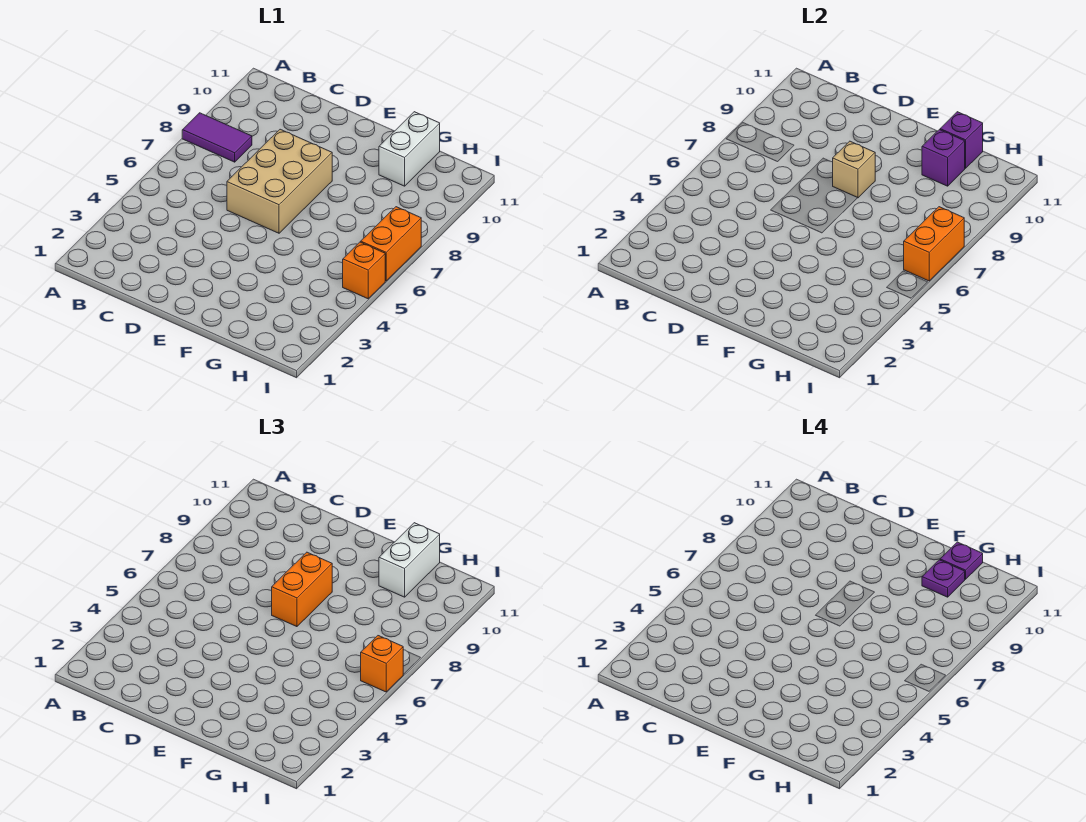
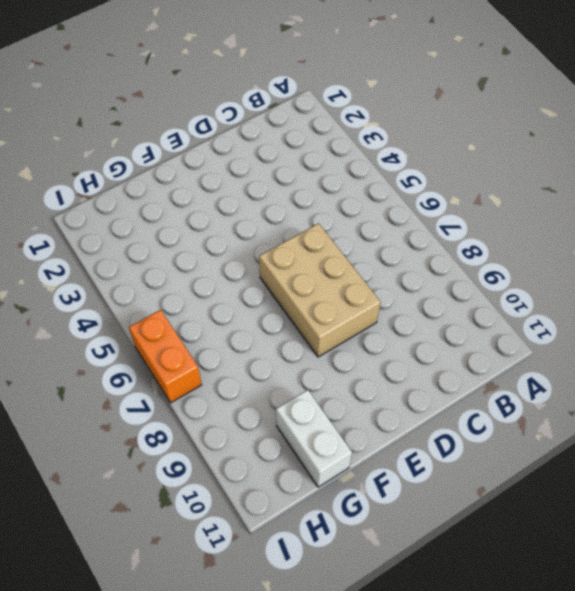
none -> purple 1x2 tile [182,113,252,162]
none -> orange 1x1 brick [343,242,385,299]
none -> tan 1x1 brick [833,141,875,198]

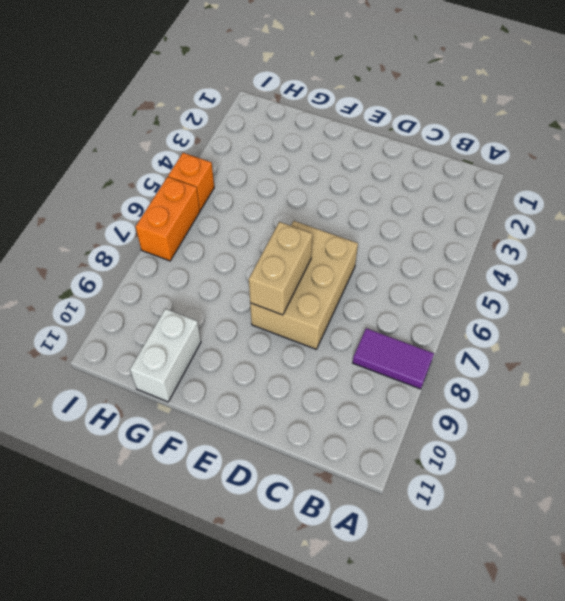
tan 1x2 brick [249,222,312,315] -> tan 1x1 brick [833,141,875,198]
none -> purple 1x1 brick [922,130,965,186]
none -> purple 1x1 brick [940,112,983,168]
none -> orange 1x2 brick [904,207,964,281]

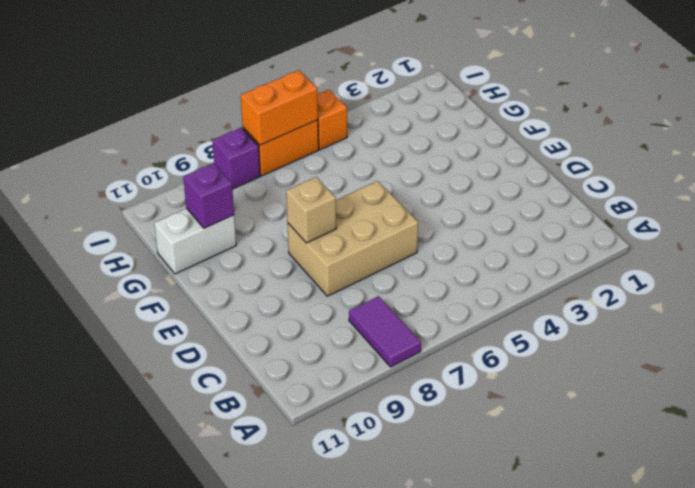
purple 1x1 brick [212,128,260,189] -> purple 1x1 brick moved to [940,112,983,168]
none -> orange 1x2 brick [272,552,332,627]
none -> white 1x2 brick [379,523,440,597]
none -> orange 1x1 brick [361,636,403,692]

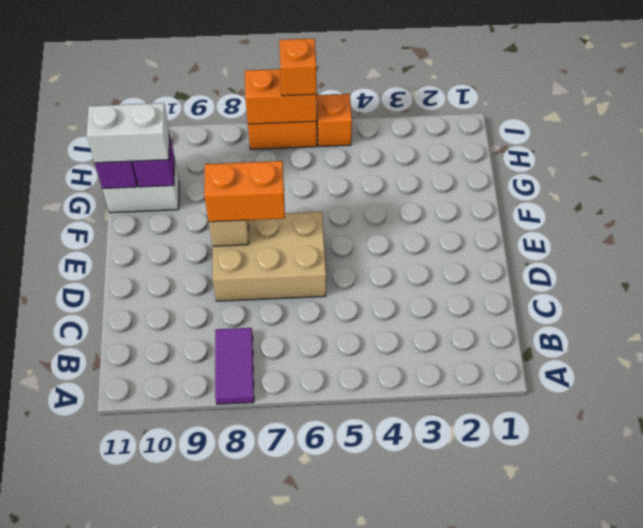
none -> purple 1x1 plate [922,560,965,597]
none -> purple 1x1 plate [940,542,983,579]

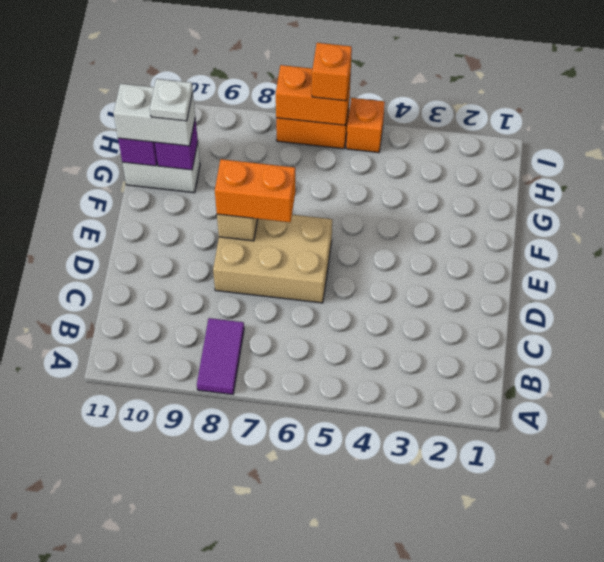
white 1x1 plate [150,79,193,121] -> purple 1x1 plate [922,560,965,597]
none -> purple 1x1 plate [940,542,983,579]

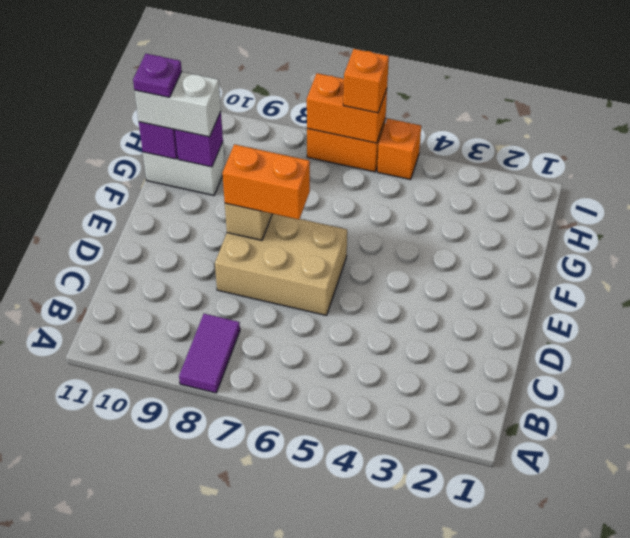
none -> purple 1x1 plate [922,560,965,597]

